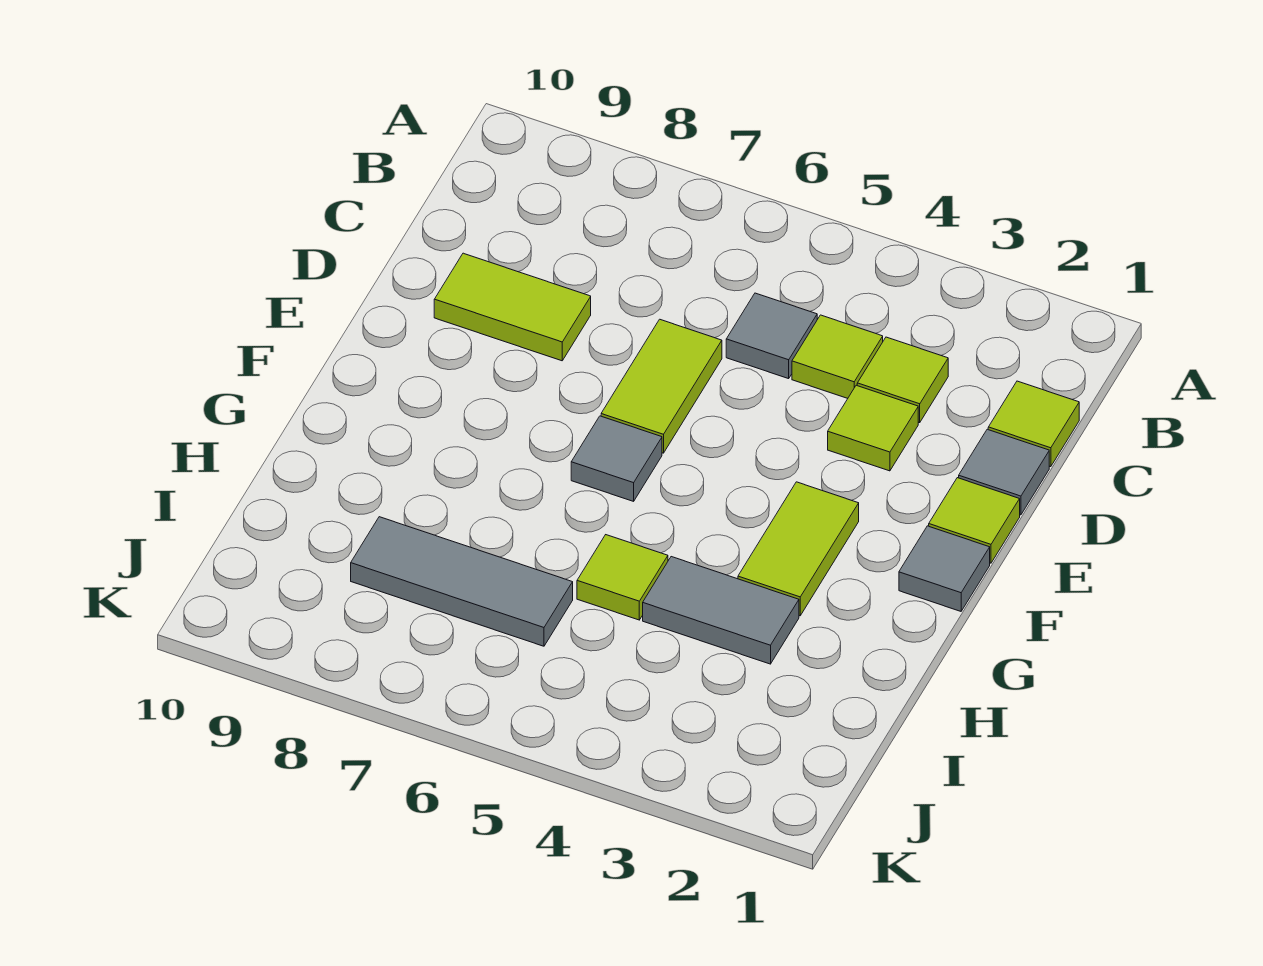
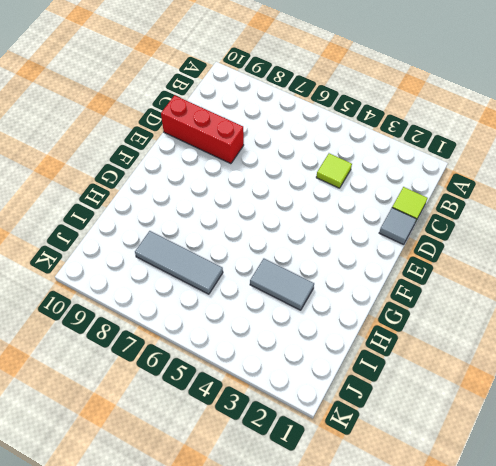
red 1x3 brick [161,95,244,164] -> lime 1x2 tile [434,253,591,361]
none -> lime 1x1 tile [857,337,948,423]
none -> grey 1x1 tile [726,293,817,379]
none -> lime 1x1 tile [828,385,918,471]

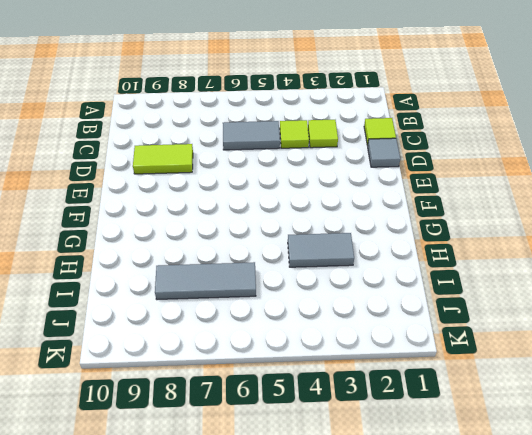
grey 1x2 tile [223,121,280,150] -> grey 1x1 tile [726,293,817,379]
none -> lime 1x1 tile [828,385,918,471]
none -> lime 1x2 tile [601,319,722,453]
none -> lime 1x1 tile [929,478,1020,563]

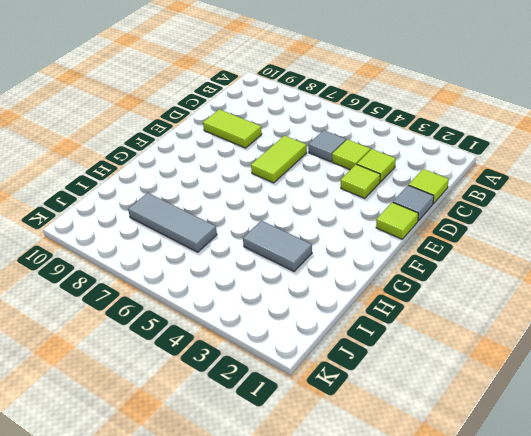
none -> grey 1x1 tile [899,526,990,611]
none -> lime 1x2 tile [738,482,859,616]
none -> grey 1x1 tile [571,416,662,501]

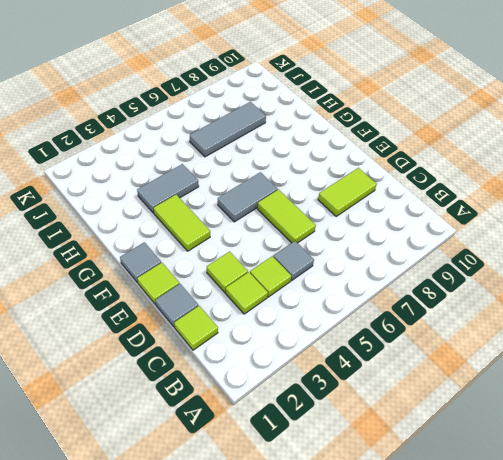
grey 1x2 tile [218,172,278,222] -> grey 1x1 tile [571,416,662,501]
none -> lime 1x1 tile [577,535,668,620]

